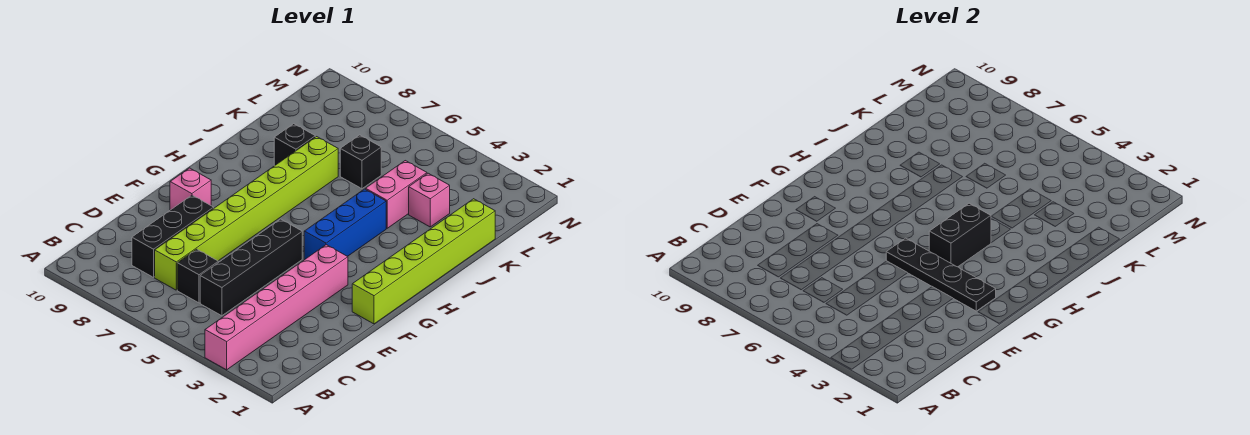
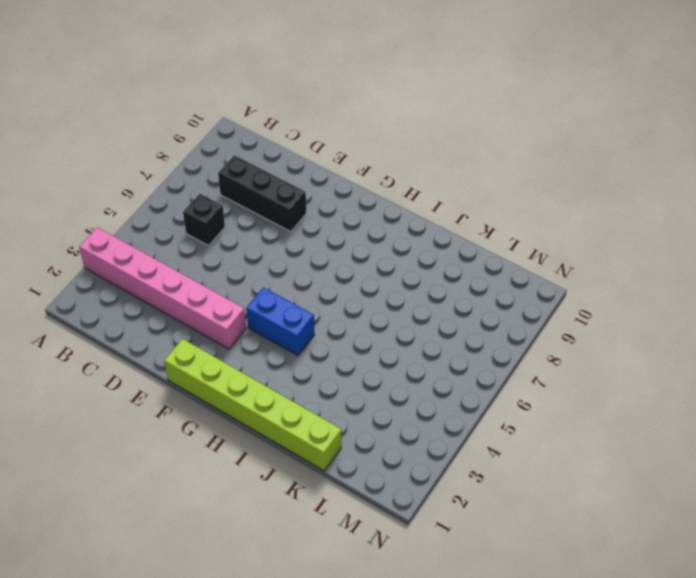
blue 1x2 brick [246,287,314,356] -> blue 1x3 brick [304,189,386,259]
none -> black 1x4 brick [200,219,302,316]
none -> lime 1x8 brick [155,137,338,290]
none -> pink 1x1 brick [170,168,211,210]

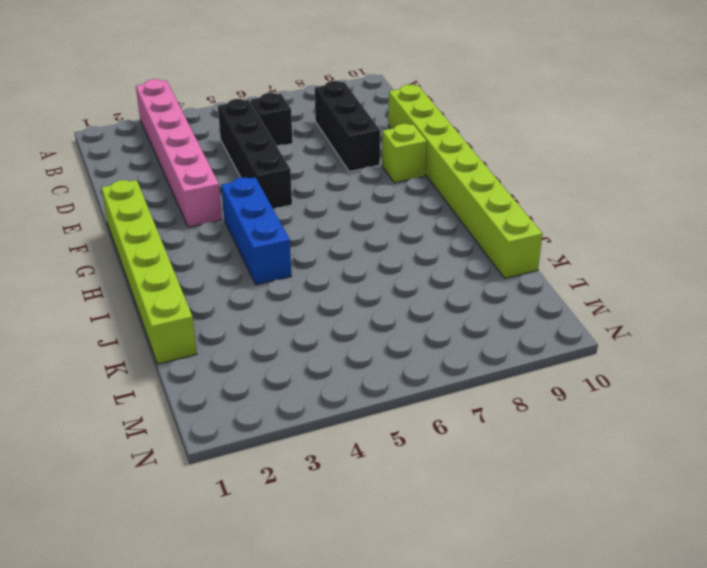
lime 1x8 brick [388,85,543,278] -> lime 1x8 brick moved to [155,137,338,290]
lime 1x1 brick [382,124,427,183] -> pink 1x1 brick [170,168,211,210]
none -> pink 1x2 brick [366,161,427,228]
none -> black 1x1 brick [274,124,315,166]
none -> pink 1x1 brick [409,173,450,227]

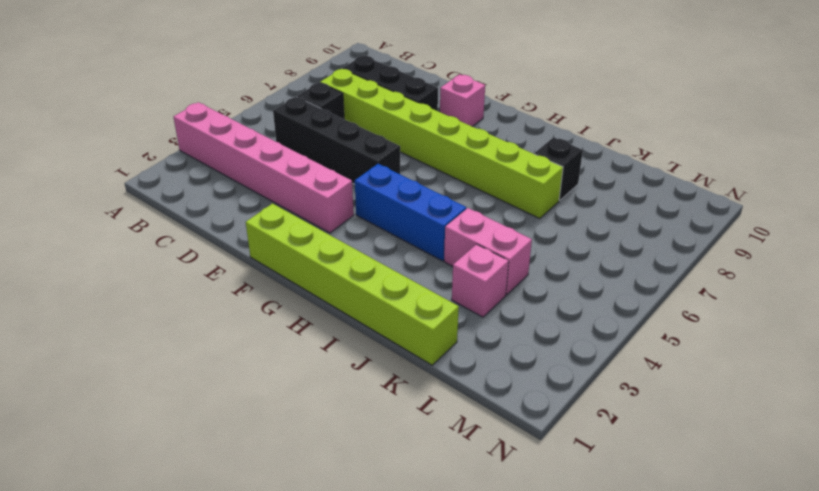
none -> black 1x1 brick [340,135,381,189]
none -> black 1x4 plate [886,238,996,311]
none -> black 1x2 brick [929,203,991,267]

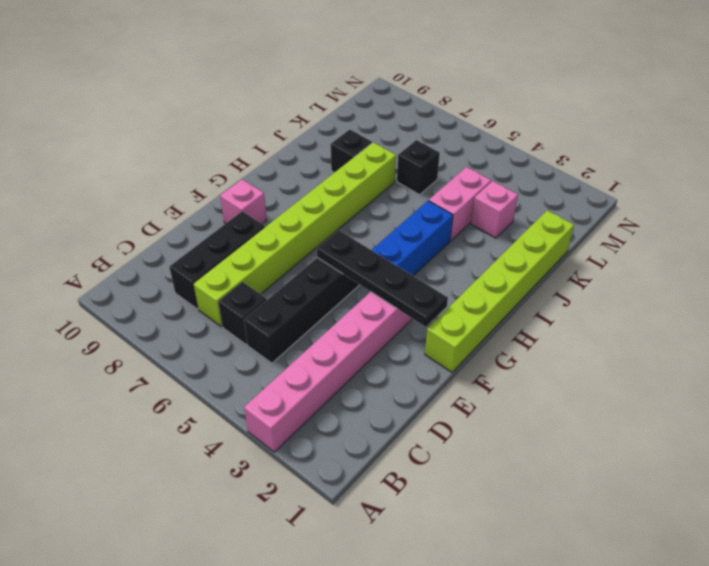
none -> black 1x2 brick [929,203,991,267]

